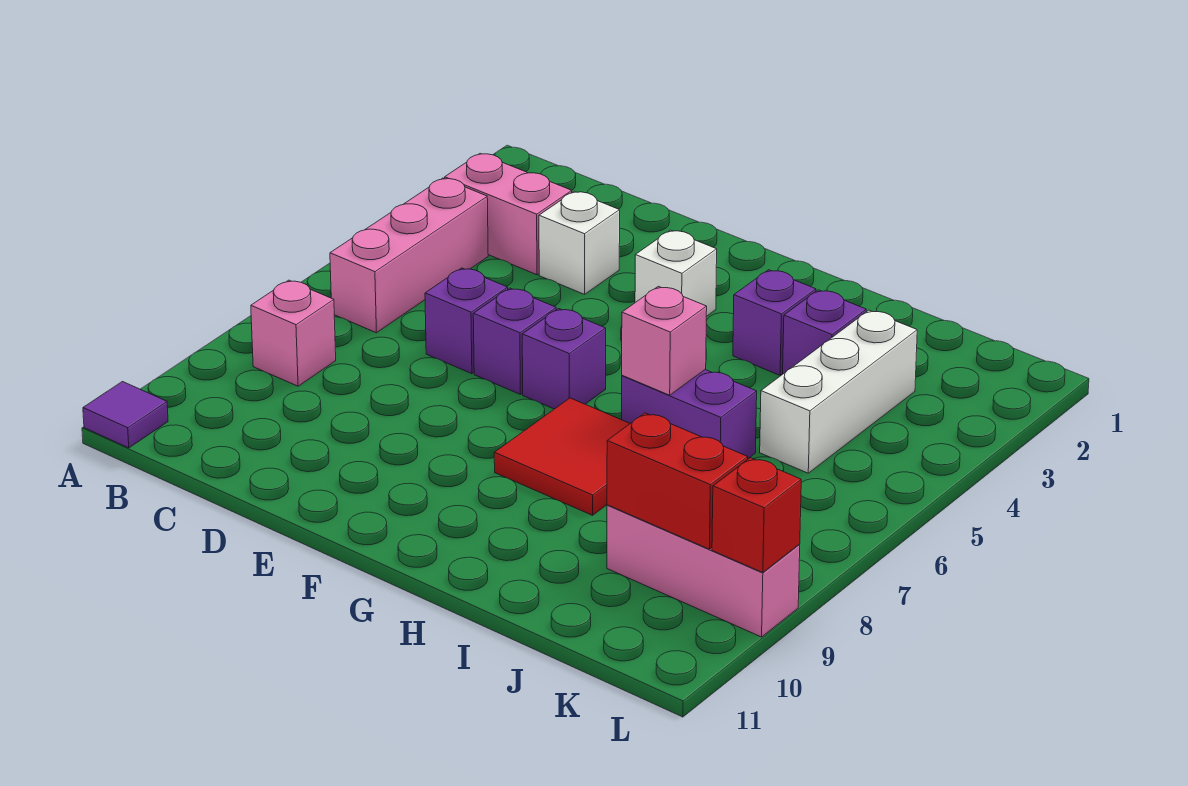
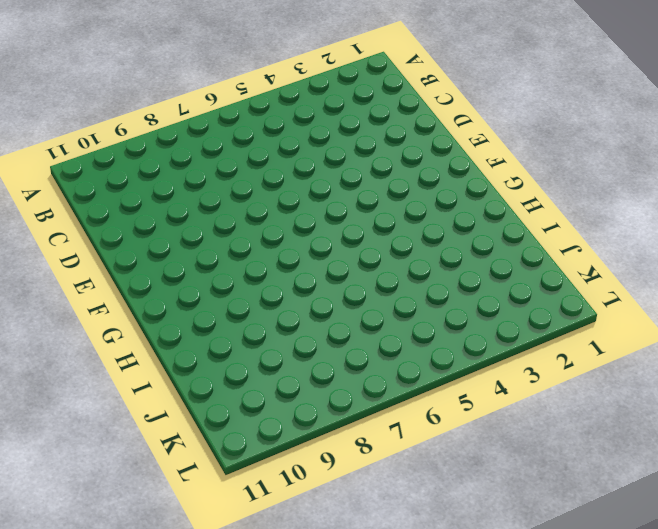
none -> purple 1x1 tile [83,382,168,448]
none -> pink 1x2 brick [445,154,572,275]
none -> pink 1x3 brick [330,178,488,333]

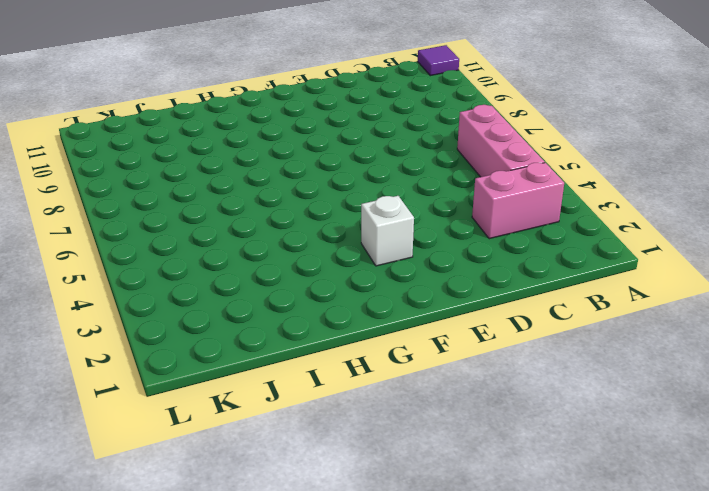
none -> pink 1x1 brick [251,280,336,386]
none -> white 1x1 brick [539,191,620,294]
none -> purple 1x1 brick [425,268,508,374]

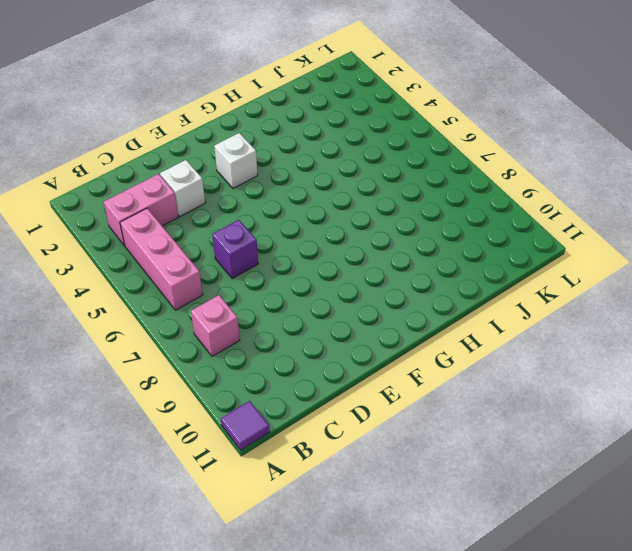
none -> purple 1x1 brick [473,288,556,394]
none -> purple 1x1 brick [522,308,606,409]
none -> red 2x2 tile [494,398,630,515]

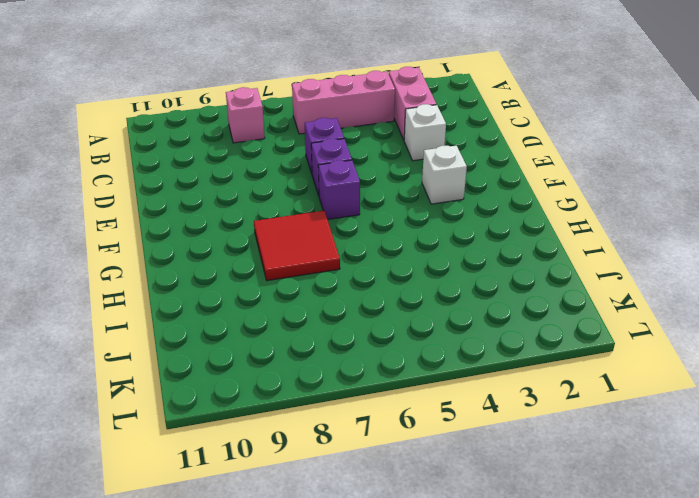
none -> purple 1x1 tile [83,382,168,448]
none -> purple 1x1 brick [733,270,816,375]
none -> purple 1x2 brick [622,369,757,458]

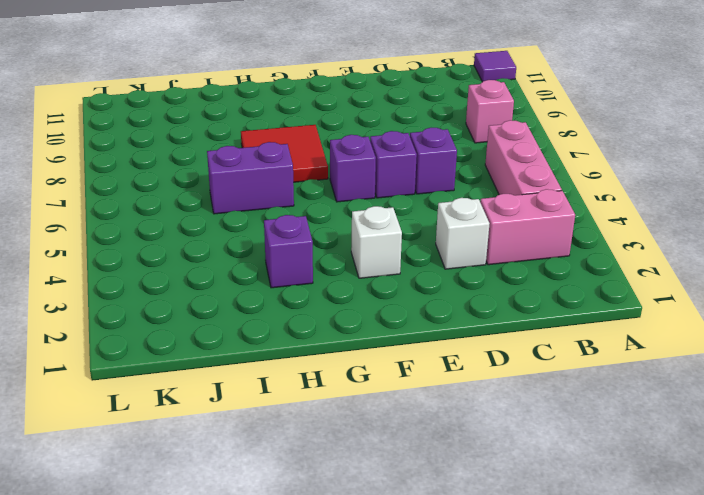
none -> purple 1x1 brick [783,290,866,374]
none -> white 1x3 brick [760,310,917,473]
none -> pink 1x3 brick [607,505,800,637]

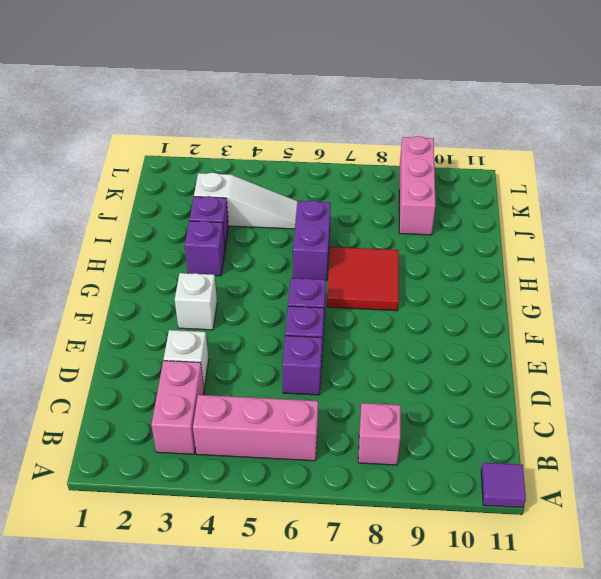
white 1x3 slope [194,173,298,229] -> white 1x3 brick [760,310,917,473]
none -> pink 1x1 brick [622,286,707,395]
none -> red 1x2 brick [607,413,748,549]
none -> red 1x1 brick [712,458,801,573]

